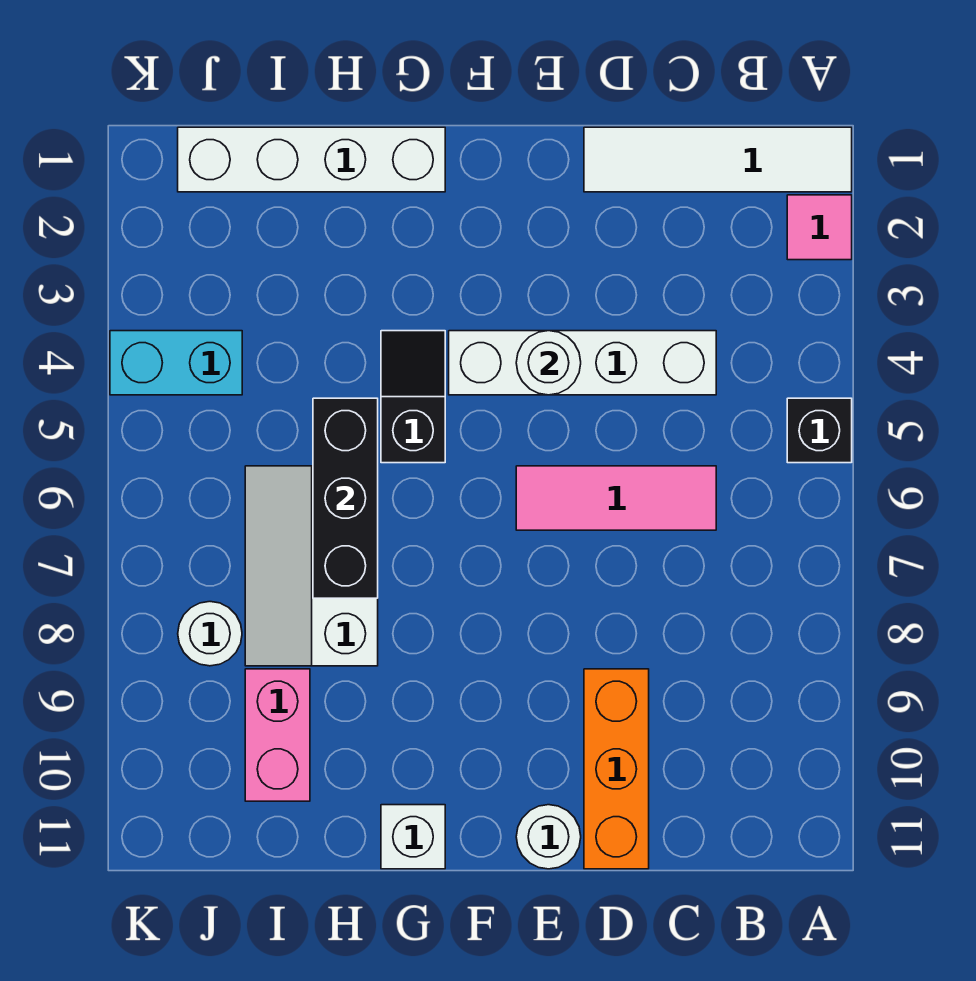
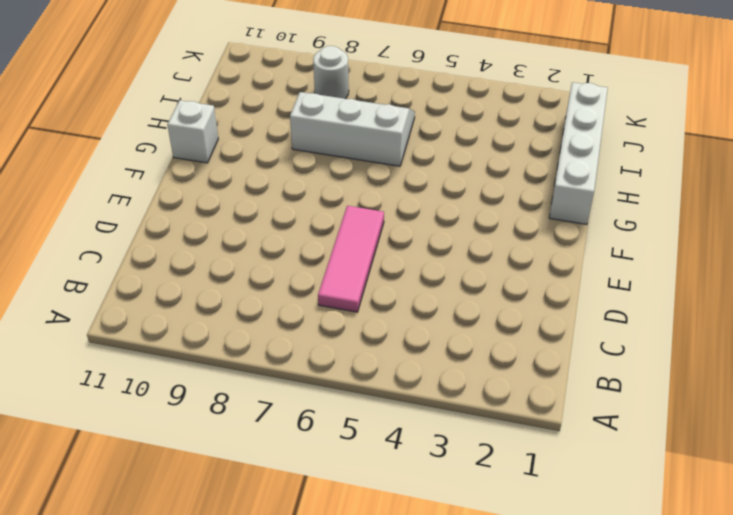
none -> white 1x4 tile [584,127,852,192]
none -> pink 1x1 tile [787,195,852,260]
none -> black 1x1 brick [787,398,852,463]

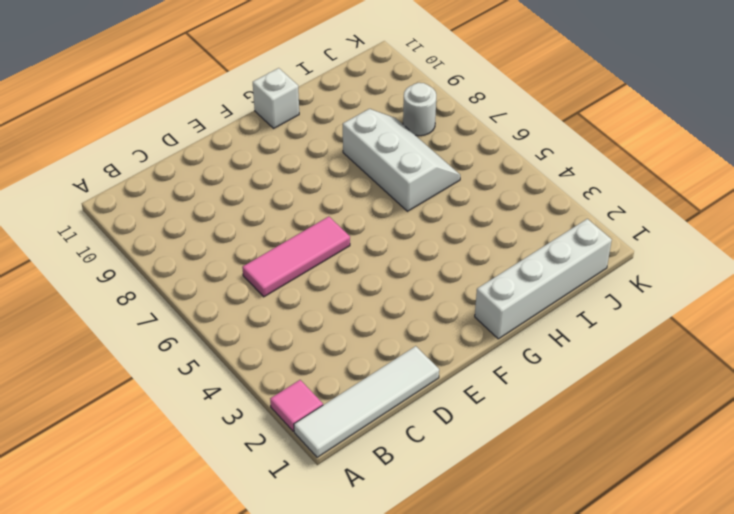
none -> black 1x1 brick [787,398,852,463]
none -> white 1x4 brick [449,331,716,395]
none -> orange 1x3 brick [584,669,649,869]

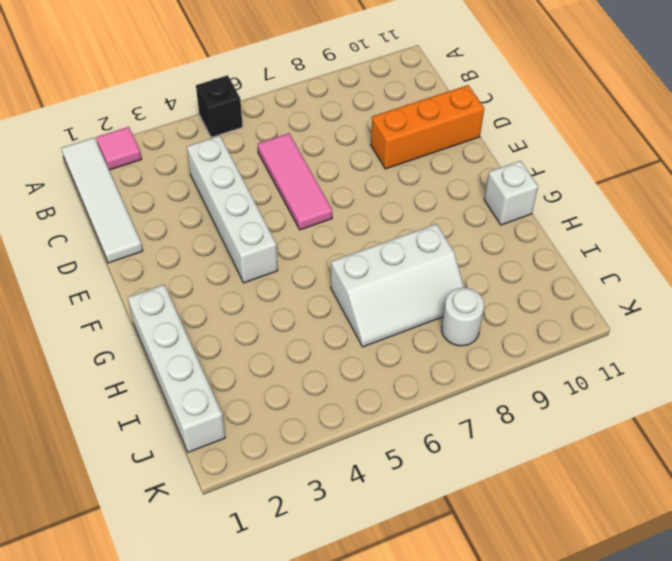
none -> white 1x1 round brick [516,805,581,869]
none -> black 1x2 slope [381,331,445,463]
none -> pink 1x2 brick [245,669,310,801]

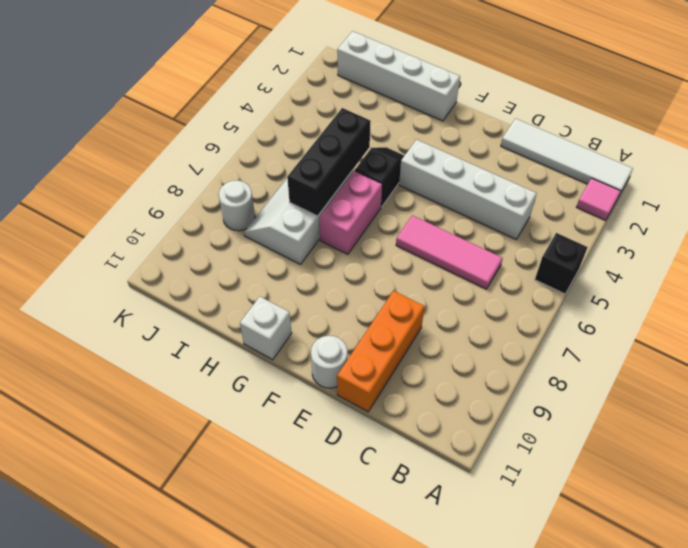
pink 1x2 brick [319,171,382,254] -> pink 1x2 brick moved to [245,669,310,801]
none -> cyan 1x2 brick [110,331,242,395]
none -> white 1x1 round brick [516,331,581,395]

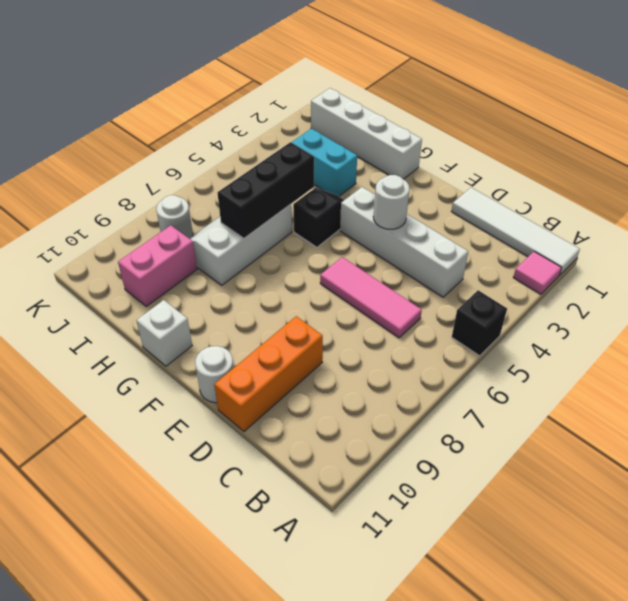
cyan 1x2 brick [291,129,357,196] -> cyan 1x2 brick moved to [110,331,242,395]

